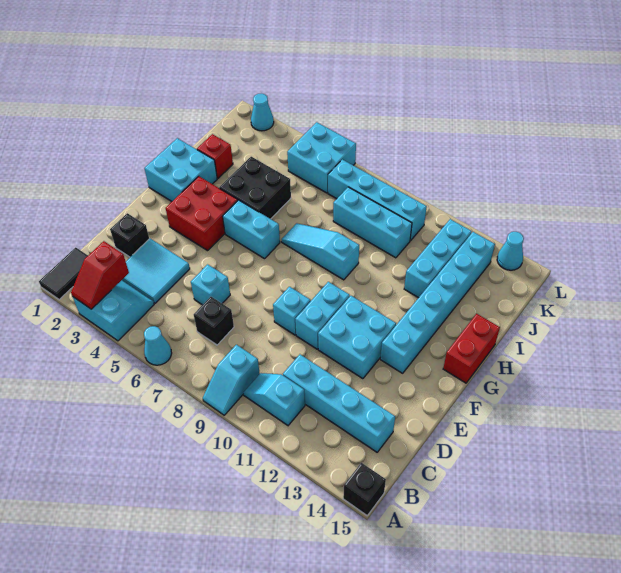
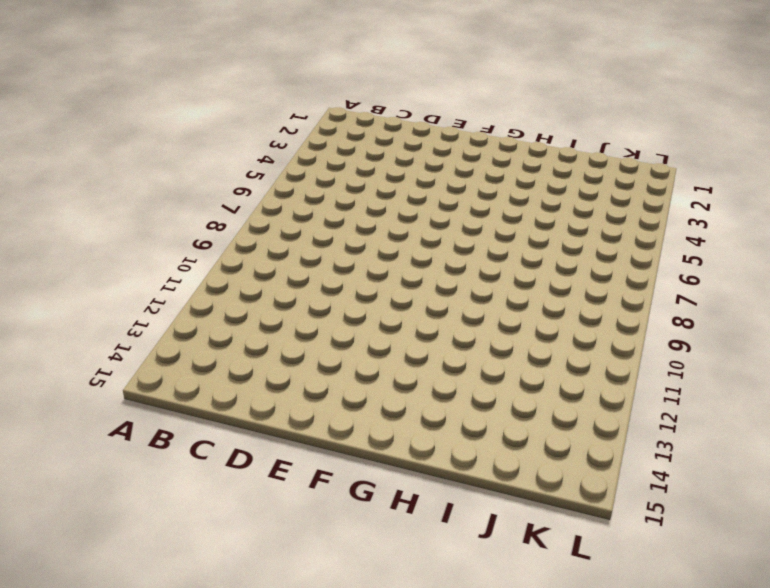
none -> black 1x2 tile [39,247,88,300]
none -> cyan 2x2 slope [73,280,154,341]
none -> cyan 1x1 cone [144,326,172,365]

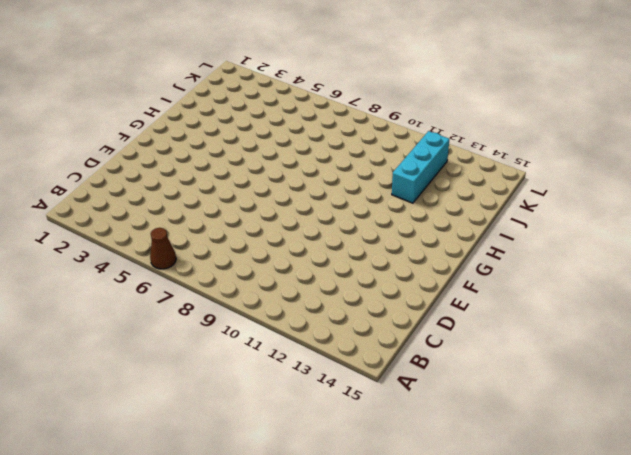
brown 1x1 cone [150,228,176,269] -> cyan 1x1 cone [144,326,172,365]
none -> black 1x2 tile [39,247,88,300]
none -> cyan 2x2 slope [73,280,154,341]
none -> cyan 1x2 slope [203,345,260,415]

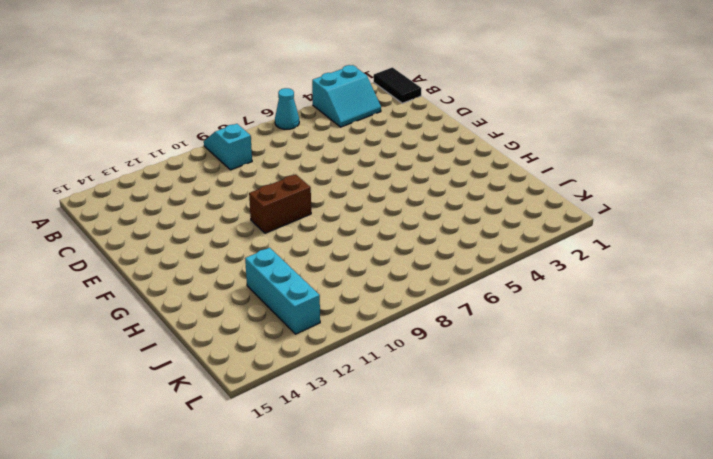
brown 1x2 brick [249,174,311,233] -> cyan 1x2 brick [295,282,350,349]
none -> black 1x1 brick [343,463,386,515]
none -> cyan 1x2 slope [244,373,305,426]
none -> cyan 2x2 tile [122,239,190,303]

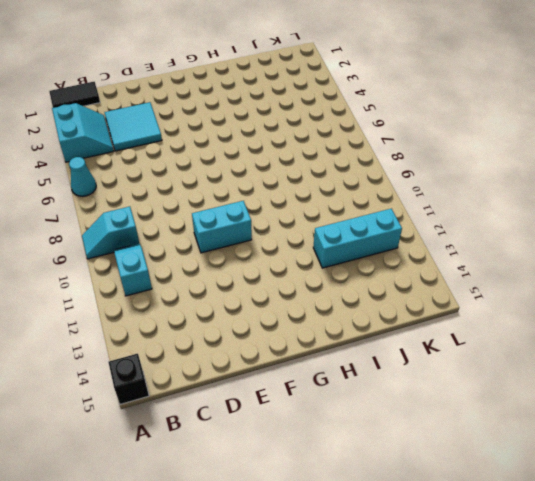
none -> black 1x1 brick [194,297,234,345]
none -> cyan 1x4 brick [283,355,395,452]
none -> black 1x1 brick [110,213,149,257]

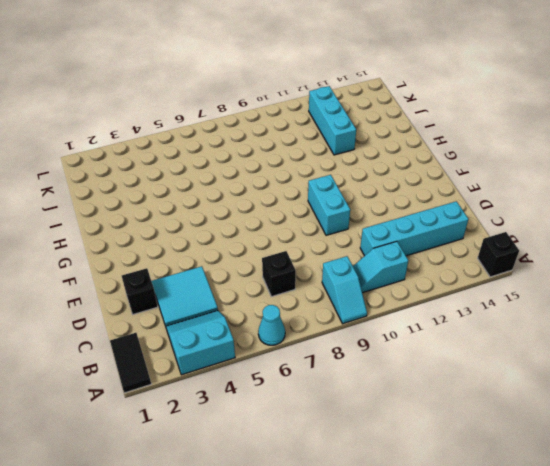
none -> cyan 1x1 brick [191,264,230,305]
none -> cyan 1x1 brick [273,287,311,335]
none -> cyan 2x2 brick [318,296,396,379]

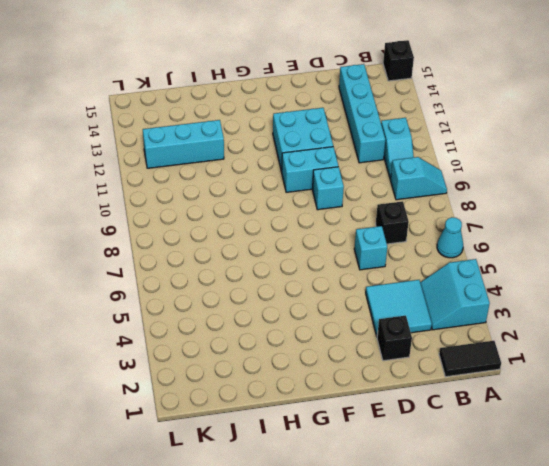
none -> red 2x2 brick [166,176,238,251]
none -> cyan 1x6 brick [380,232,495,373]
none -> cyan 2x2 brick [144,138,217,201]

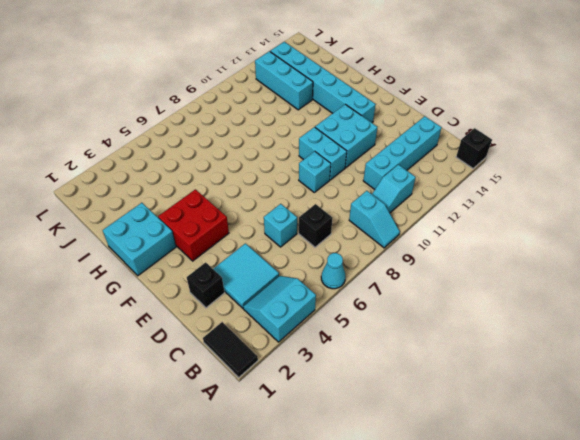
none -> cyan 1x2 brick [223,200,280,259]
none -> red 1x2 brick [443,314,500,383]
none -> black 2x2 brick [219,157,291,219]

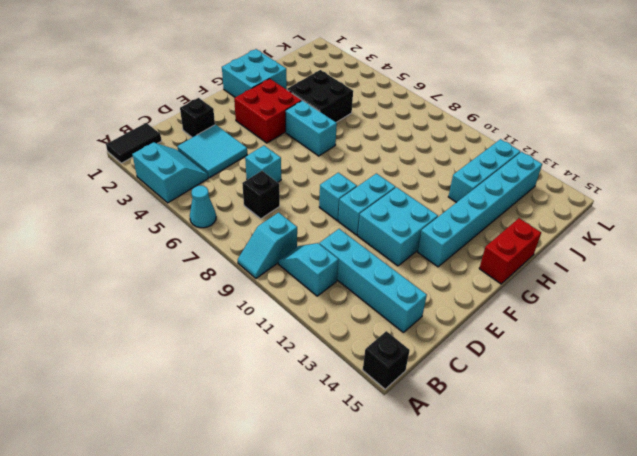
none -> cyan 1x3 slope [282,223,359,280]
none -> red 1x1 brick [197,134,233,178]
none -> cyan 1x3 brick [333,187,412,258]

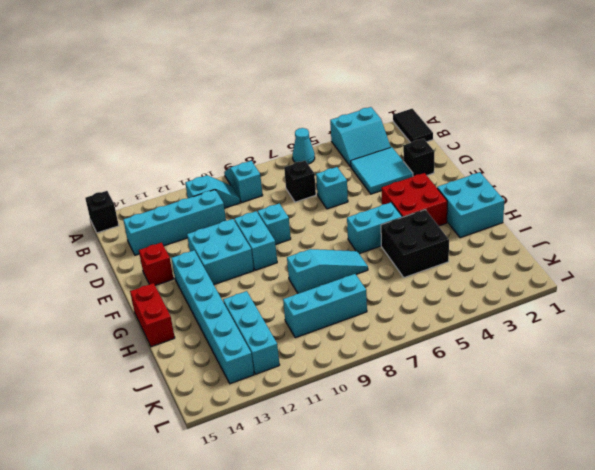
red 1x1 brick [139,243,174,285] -> red 1x1 brick moved to [197,134,233,178]
none -> cyan 2x2 brick [287,122,356,193]
none -> cyan 1x4 brick [328,160,427,241]
none -> cyan 1x1 cone [251,94,274,131]

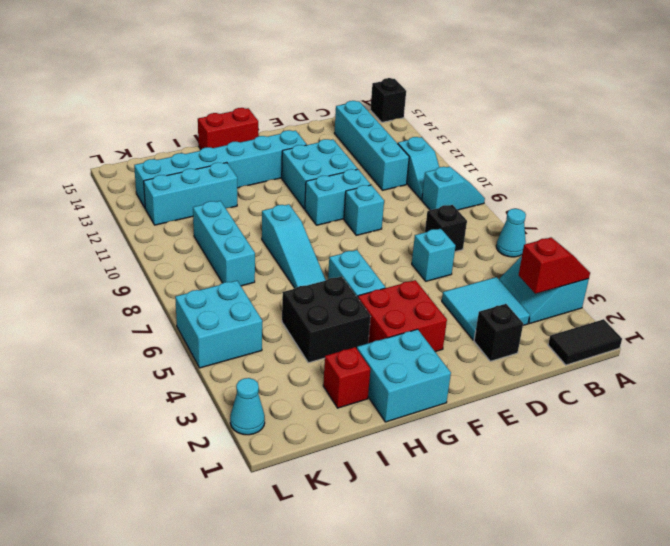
none -> cyan 1x4 brick [328,160,427,241]
none -> cyan 1x1 cone [497,232,524,270]

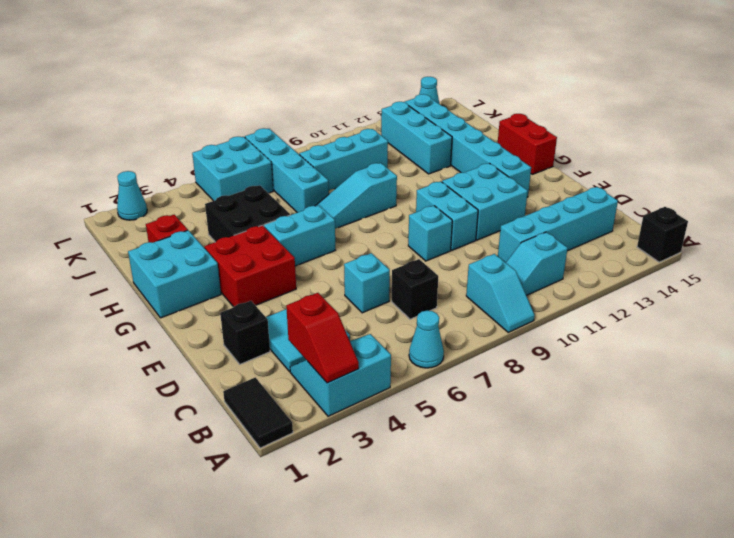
cyan 1x4 brick [245,128,329,213] -> cyan 1x4 brick turned to [328,160,427,241]

